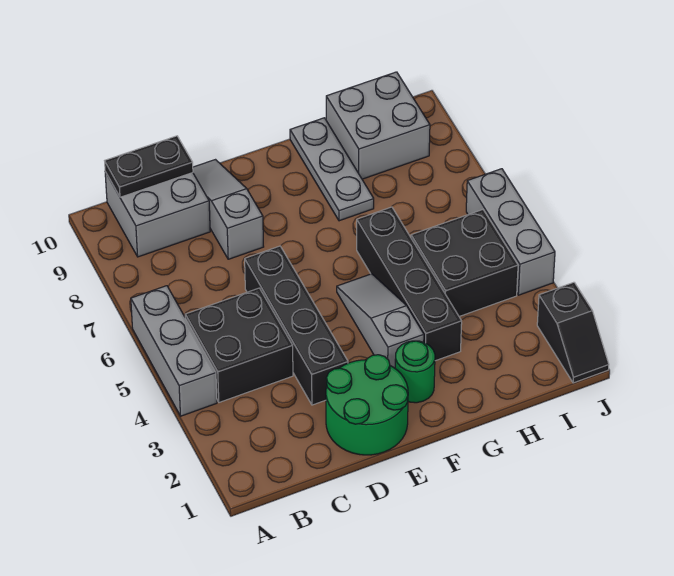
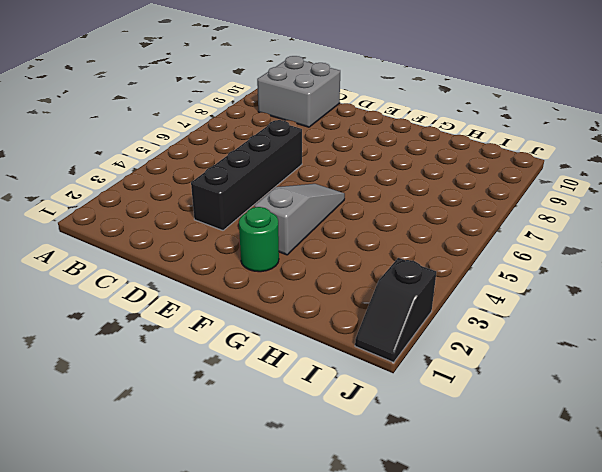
none -> grey 1x3 brick [131,286,217,416]
none -> black 2x2 brick [185,288,293,402]
none -> green 2x2 round brick [326,355,408,455]

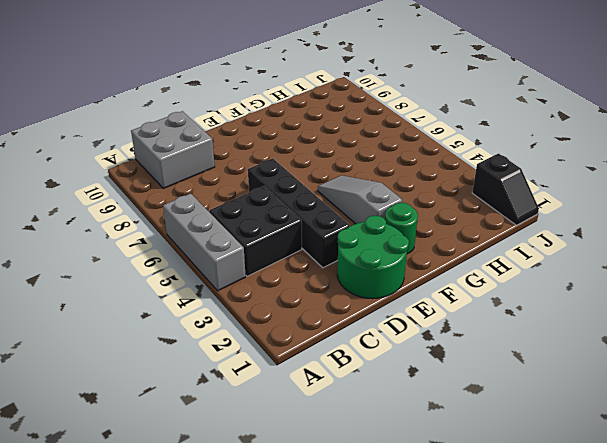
none -> grey 1x3 slope [193,160,264,259]
none -> black 1x4 brick [357,207,462,361]
none -> grey 1x3 plate [290,118,374,221]

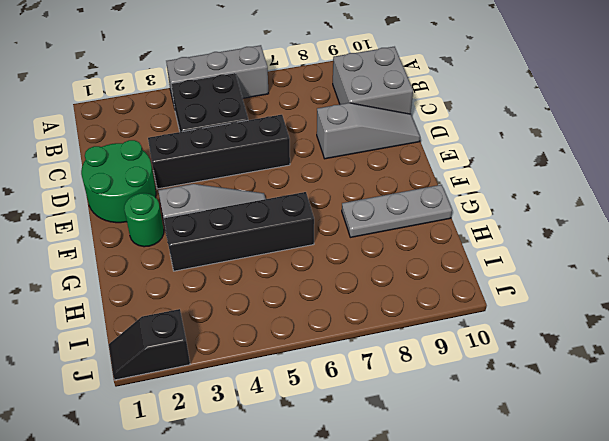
none -> black 2x2 brick [411,210,518,317]
none -> grey 2x2 brick [326,72,430,179]
none -> grey 1x3 brick [466,169,555,295]

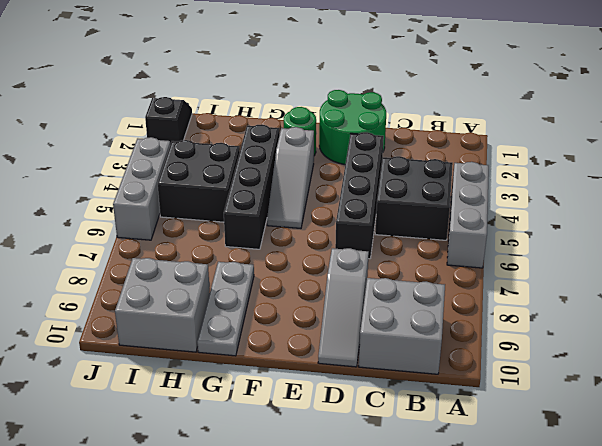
none -> black 1x2 plate [105,136,193,197]

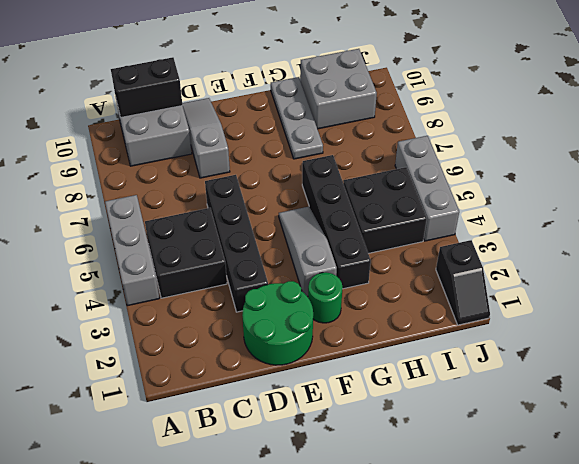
black 1x2 brick [111,57,183,118] -> black 1x2 plate [105,136,193,197]

